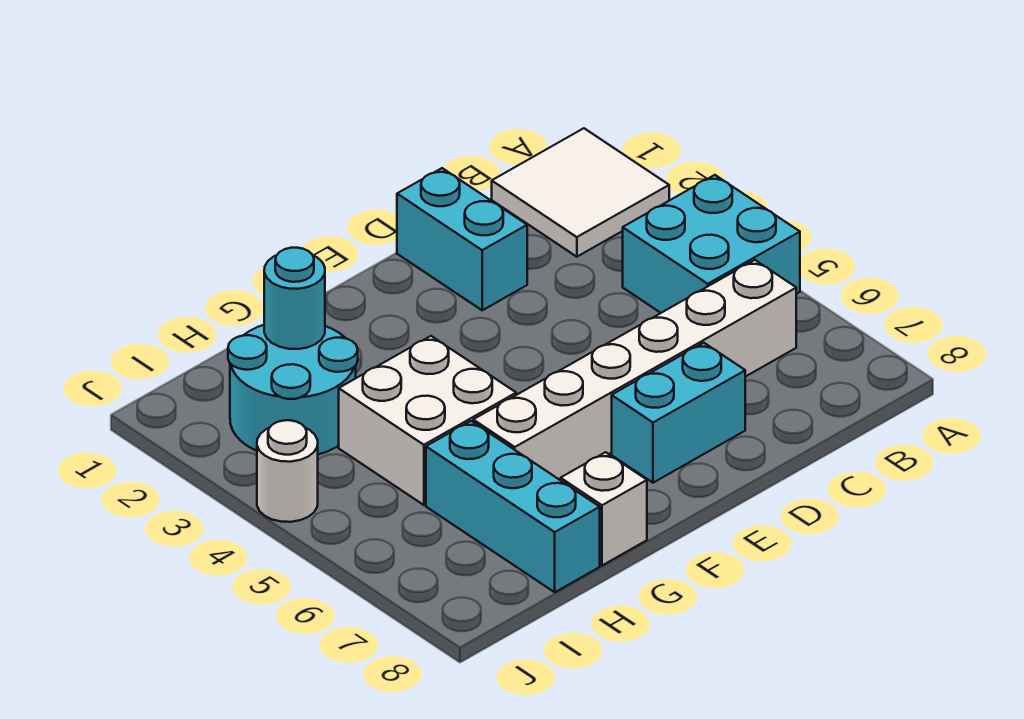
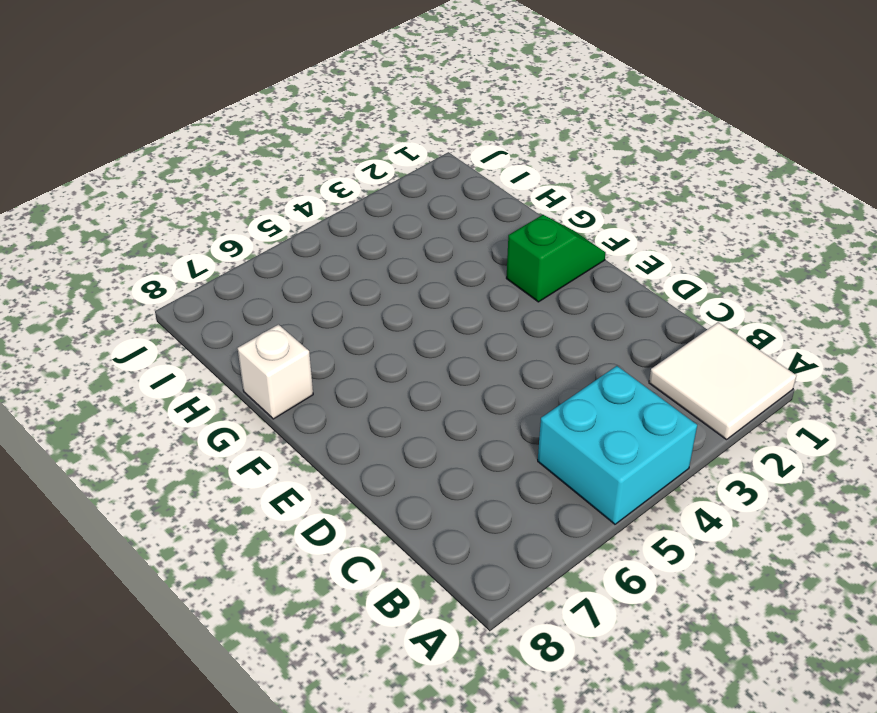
green 1x2 slope [506,215,606,302] -> none
none -> white 1x6 brick [473,260,796,480]
none -> cyan 1x2 brick [397,168,527,310]

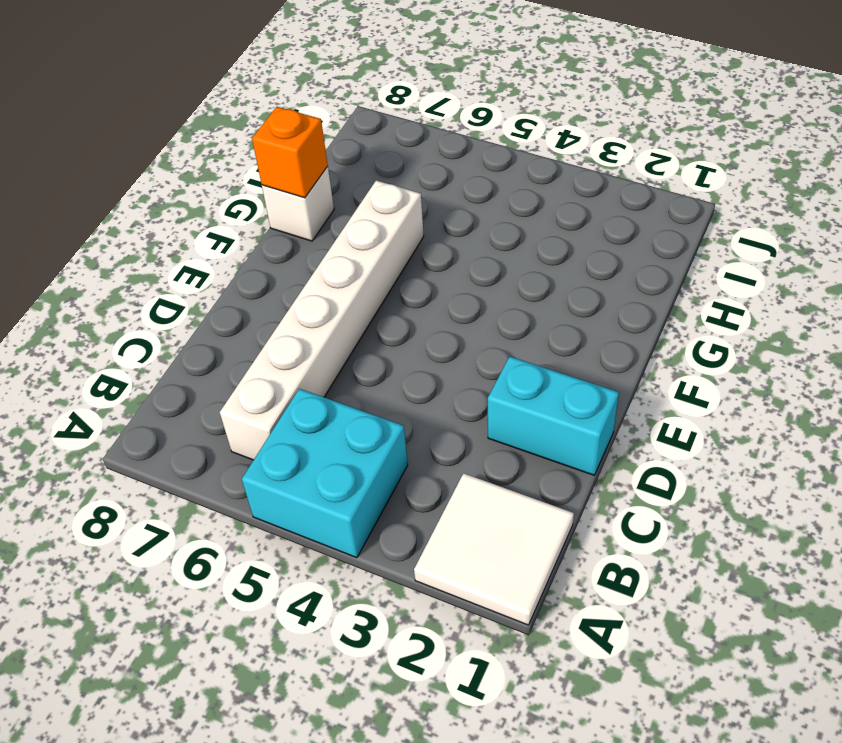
orange 1x1 brick [252,107,328,198] -> none
none -> cyan 1x2 brick [612,343,745,483]
none -> white 2x2 brick [339,336,516,505]

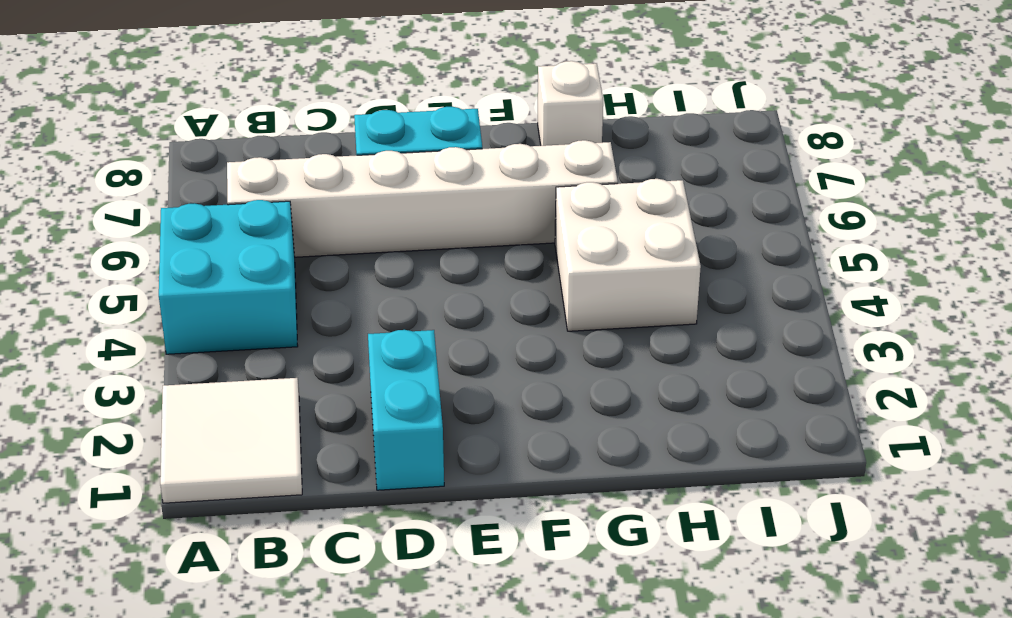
none -> cyan 2x2 round brick [228,325,358,455]
none -> cyan 1x3 brick [426,421,600,592]

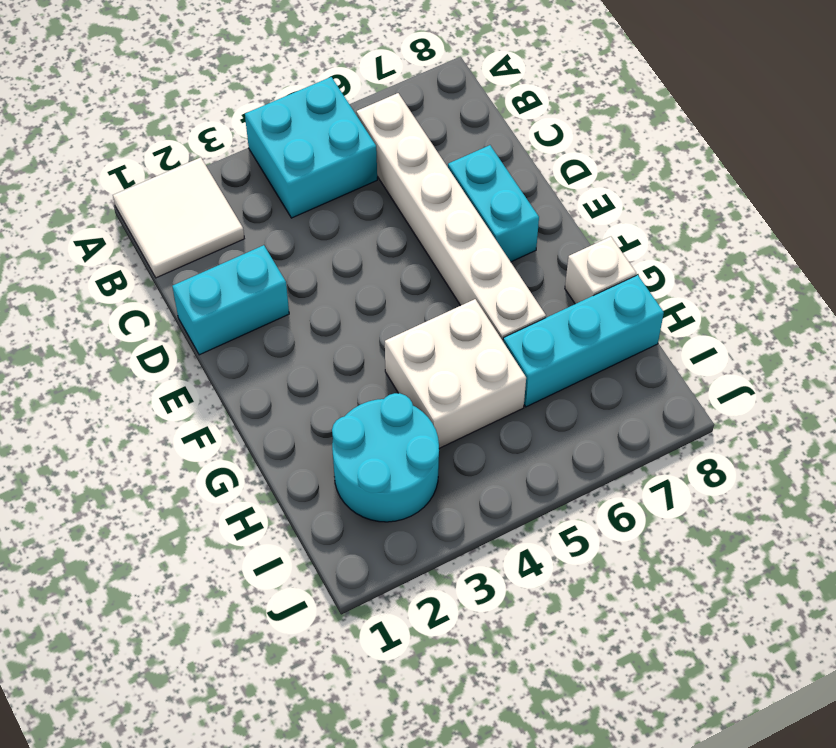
none -> white 1x1 round brick [257,420,318,522]
none -> cyan 1x1 round brick [264,248,325,349]

